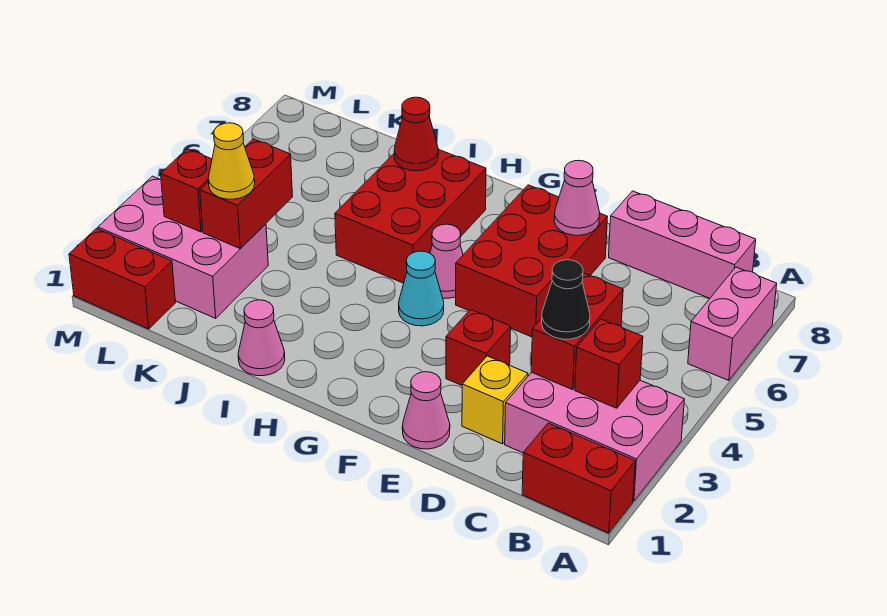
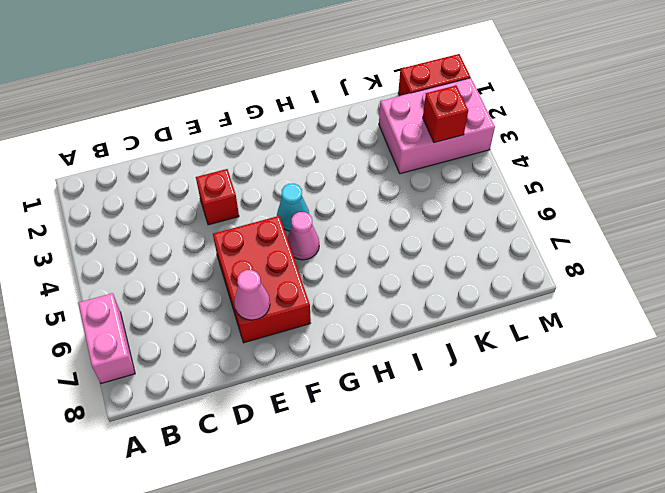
none -> red 1x2 brick [522,423,635,533]
none -> pink 2x3 brick [505,372,685,501]
none -> pink 1x3 brick [609,191,756,298]

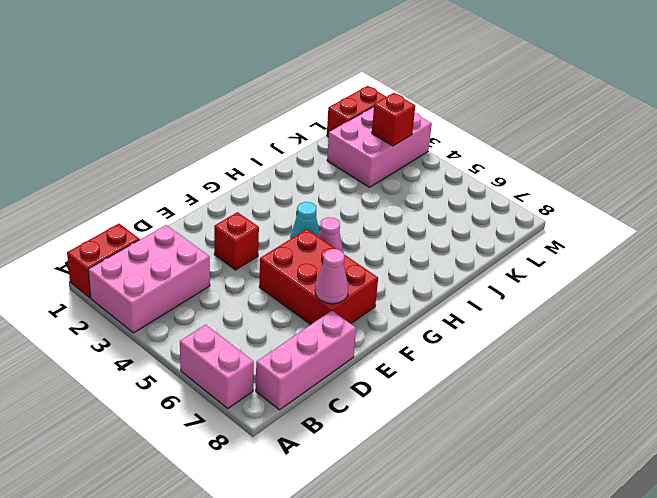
none -> yellow 1x1 brick [462,356,528,444]
none -> pink 1x1 cone [402,372,450,449]
none -> red 2x3 brick [335,149,486,283]

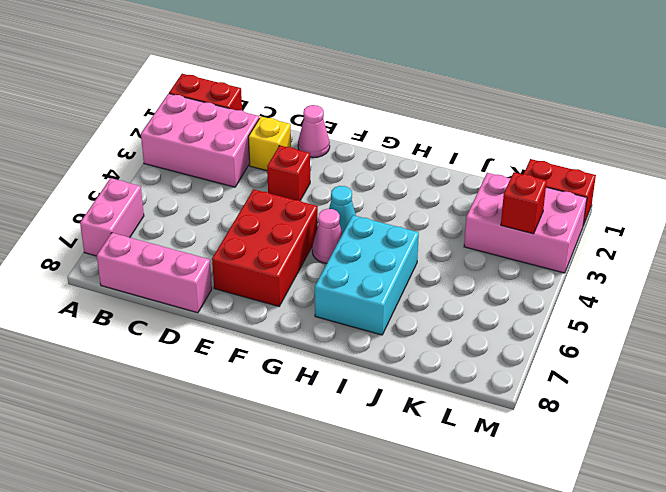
cyan 2x3 brick [315,215,419,335] -> red 2x3 brick [335,149,486,283]
none -> pink 1x1 cone [238,300,285,376]
none -> red 1x1 brick [575,319,643,408]
none -> red 1x2 brick [531,273,623,390]

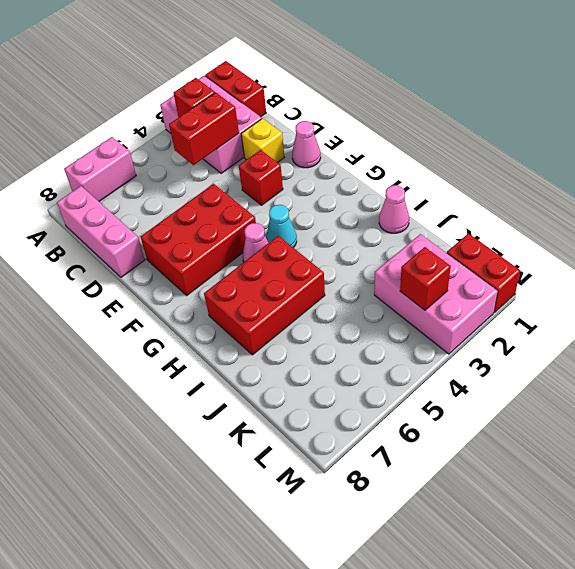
none -> pink 1x1 cone [554,160,600,235]
none -> red 1x1 cone [394,97,438,171]
none -> red 1x2 brick [200,139,293,249]

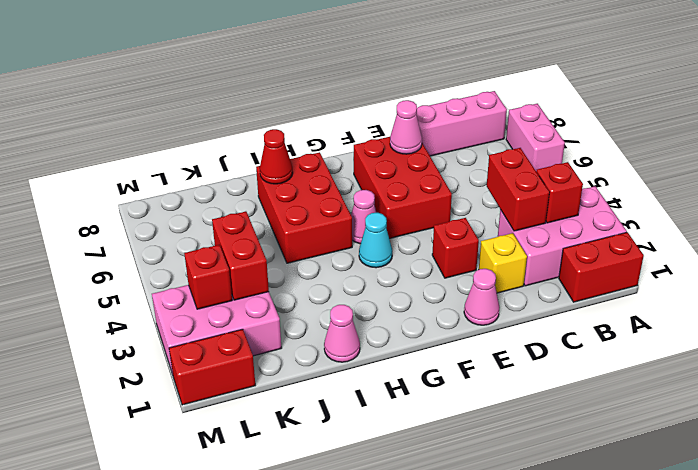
none -> black 1x1 cone [542,260,590,339]
none -> yellow 1x1 cone [208,123,255,199]

